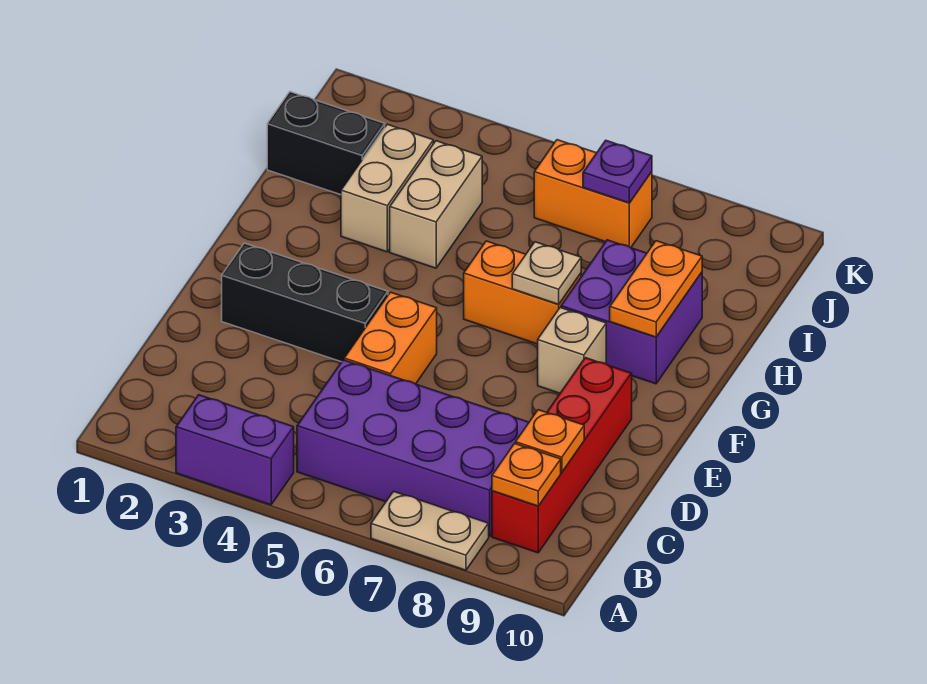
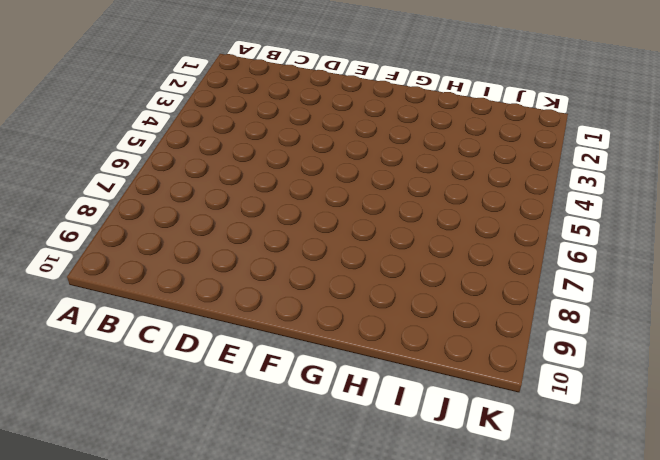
none -> purple 1x2 brick [176,395,294,505]
none -> tan 1x2 plate [371,491,489,570]
none -> purple 2x4 brick [297,360,529,537]

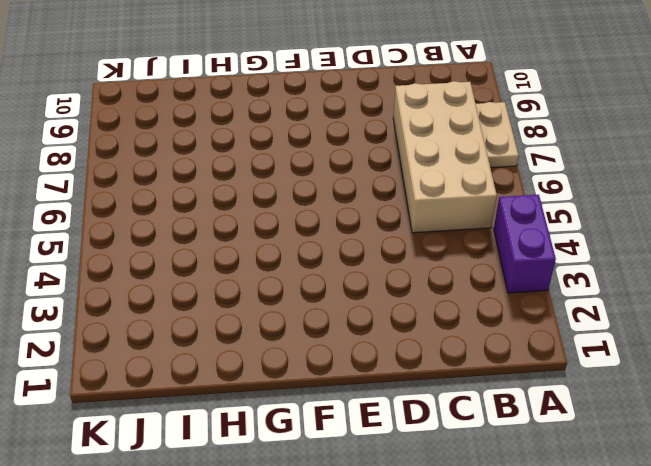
tan 2x4 brick [393,81,497,233] -> purple 2x4 brick [297,360,529,537]
none -> red 1x4 brick [492,358,632,553]
none -> orange 1x2 brick [344,292,437,384]
none -> black 1x3 brick [222,243,388,362]

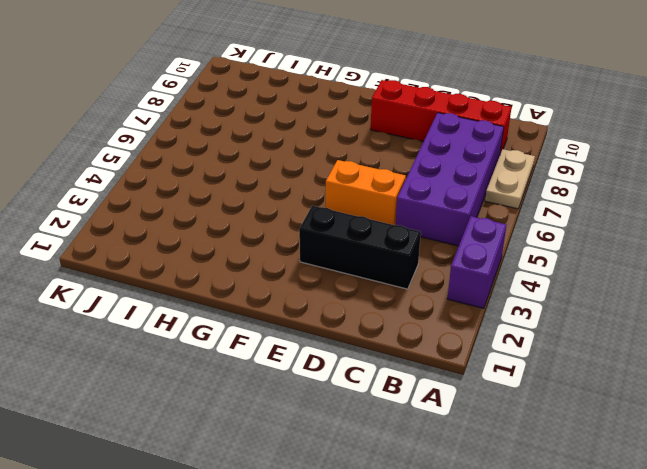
black 1x3 brick [299,206,421,289] -> black 1x3 brick turned to [222,243,388,362]
none -> tan 1x1 brick [538,308,606,393]
none -> orange 1x2 brick [464,241,581,344]
none -> purple 2x2 brick [561,240,702,384]

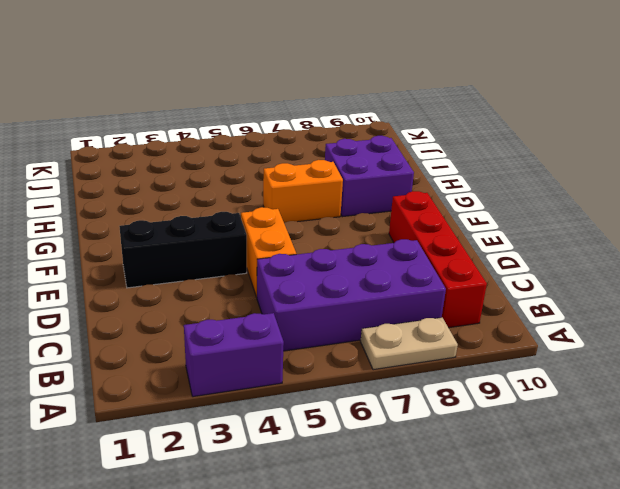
none -> tan 1x1 brick [538,308,606,393]
none -> tan 1x2 brick [341,124,433,252]
none -> tan 1x2 brick [390,141,482,268]

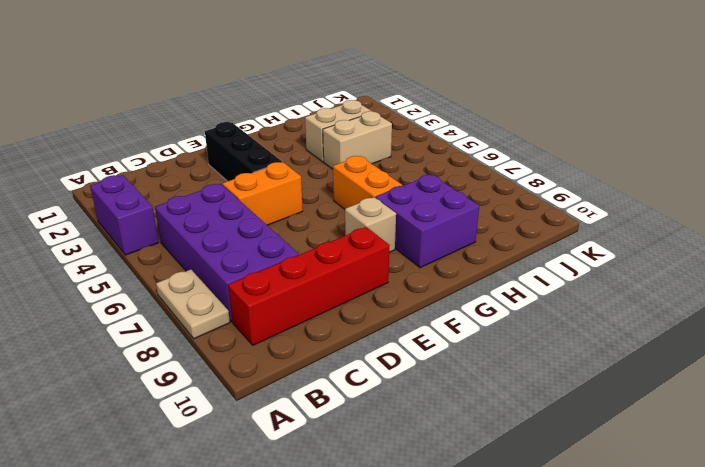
none -> black 1x2 brick [267,92,385,195]
none -> orange 1x2 brick [534,140,652,247]
none -> orange 1x1 plate [492,444,561,506]

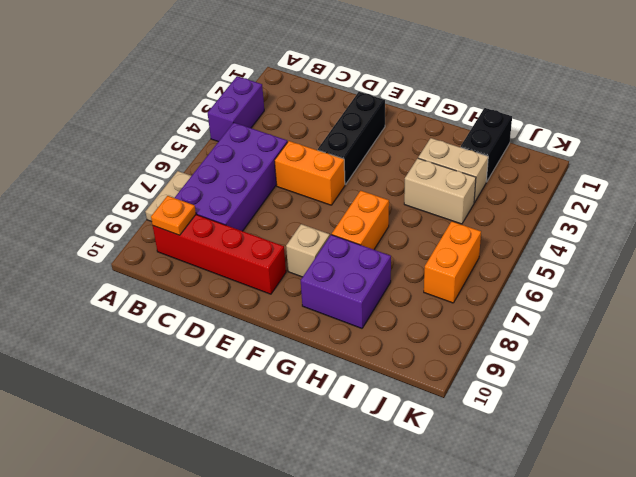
none -> orange 1x1 plate [516,410,584,472]
none -> tan 1x1 plate [512,242,581,304]
none -> orange 1x2 plate [610,241,702,337]

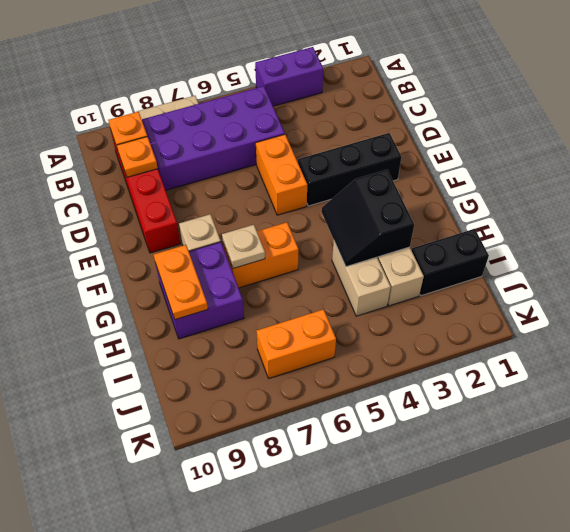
black 2x2 slope [321,170,414,267] -> none
none -> purple 1x1 plate [583,140,652,203]

